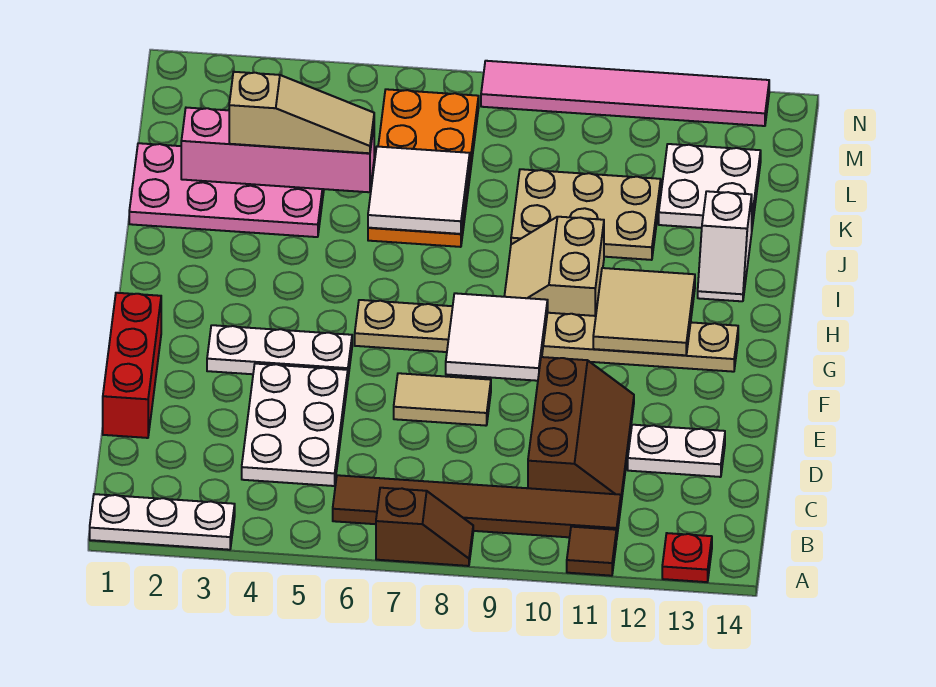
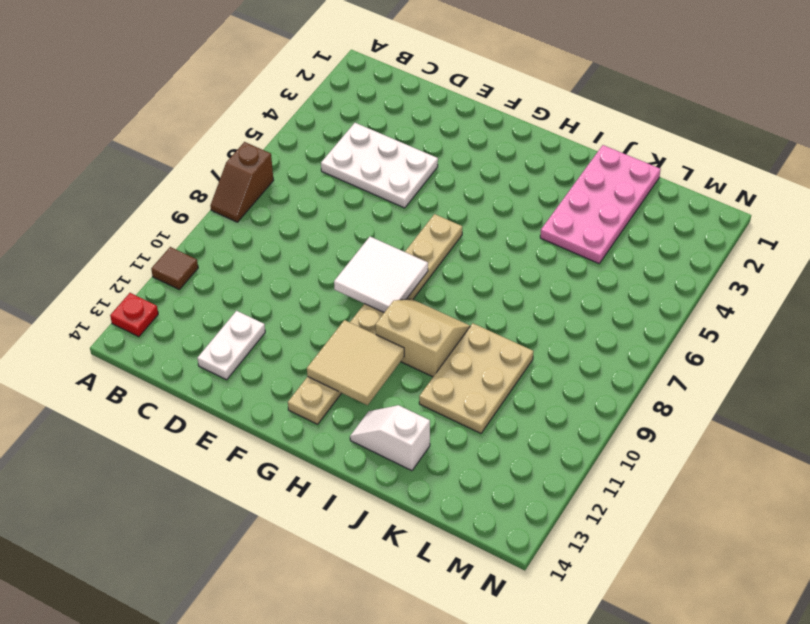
none -> white 1x3 plate [90,494,235,550]
none -> brown 1x6 tile [333,475,621,540]
none -> brown 2x3 slope [528,357,634,502]

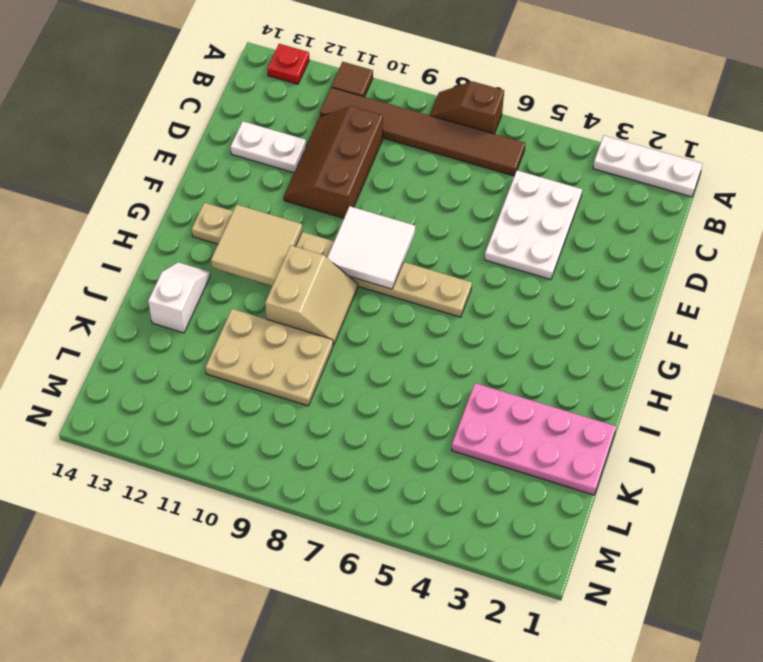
none -> red 1x3 brick [103,293,161,438]
none -> tan 1x2 tile [394,373,491,426]
none -> white 1x3 plate [207,325,352,377]

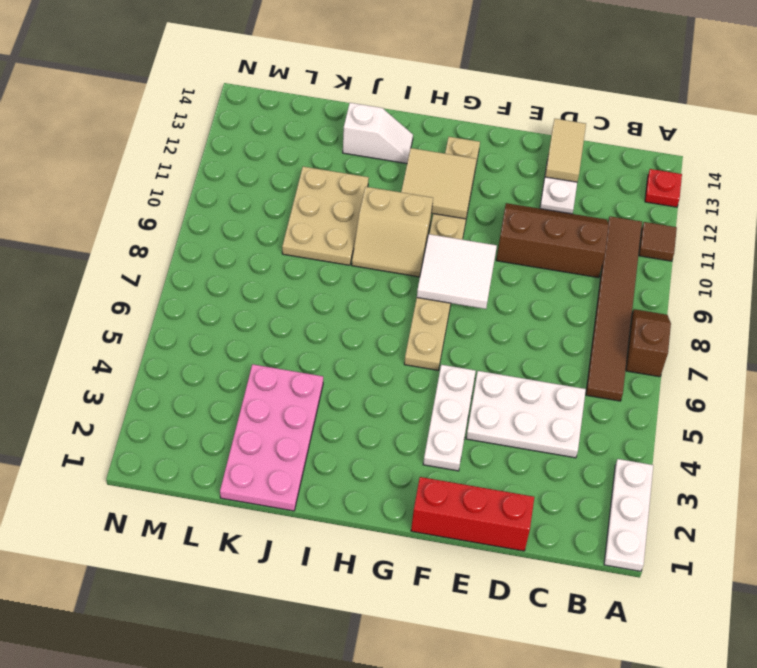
tan 1x2 tile [545,119,586,182] -> tan 1x2 tile moved to [394,373,491,426]
none -> orange 2x4 plate [368,89,479,247]
none -> white 2x2 plate [659,144,761,228]
none -> pink 1x6 tile [481,61,769,126]

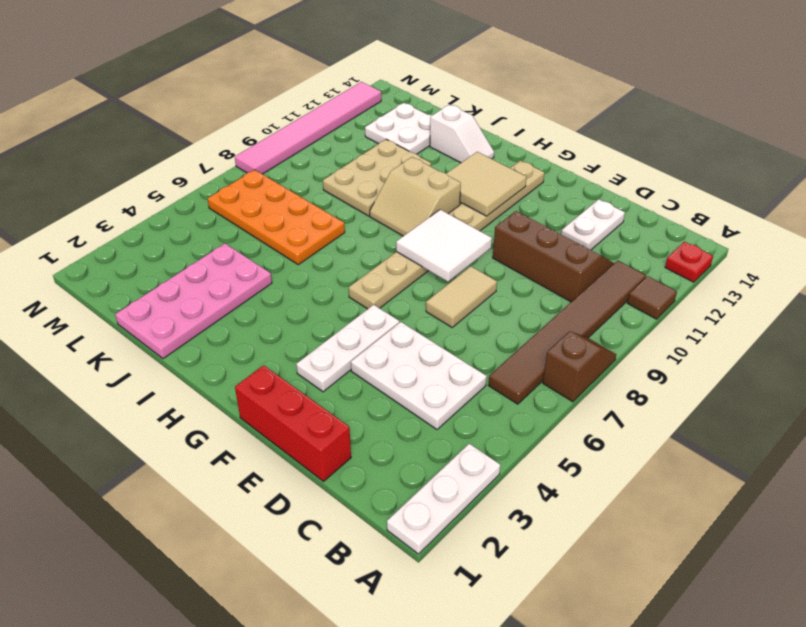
none -> white 2x2 tile [368,147,470,234]
none -> pink 1x4 brick [181,108,374,192]
none -> tan 1x3 slope [229,72,374,153]

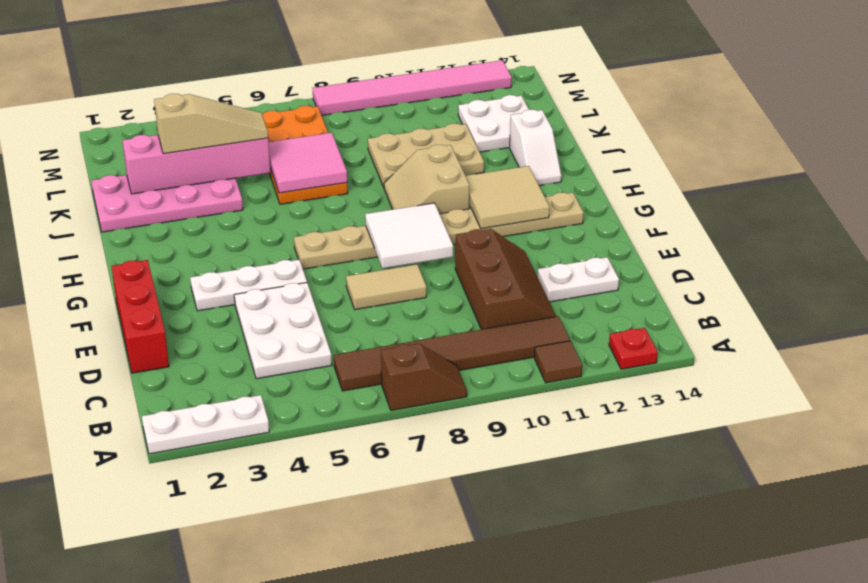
pink 2x2 tile [269,133,347,193] -> white 2x2 tile [368,147,470,234]

